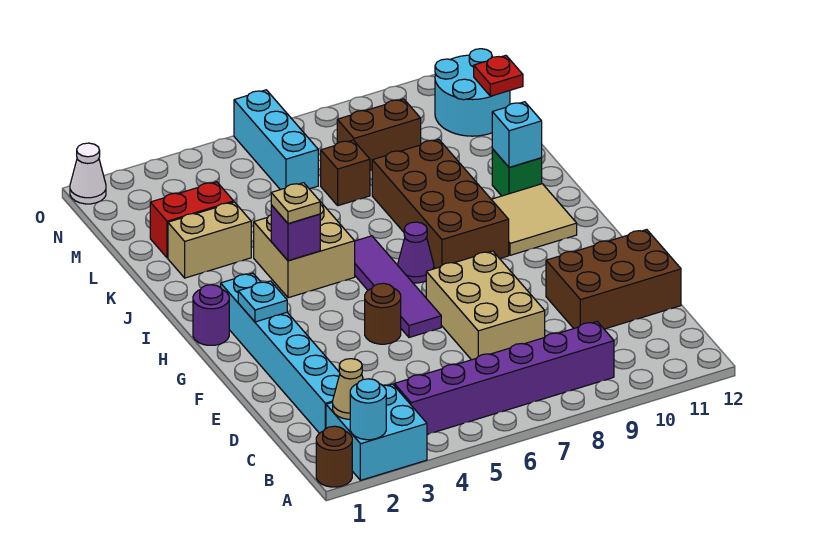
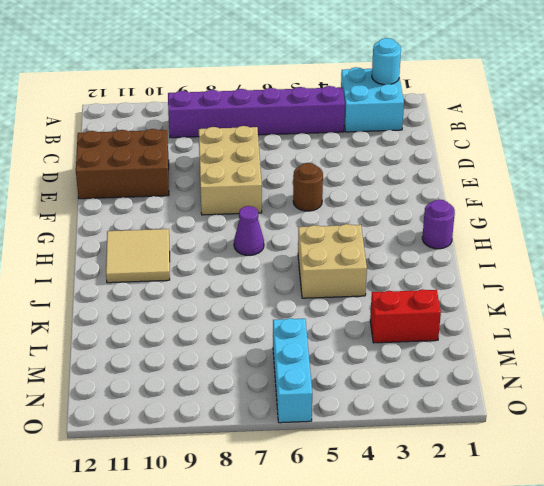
none -> brown 1x1 round brick [316,426,352,487]
none -> cyan 1x6 brick [221,273,340,433]
none -> purple 1x4 tile [355,236,441,337]

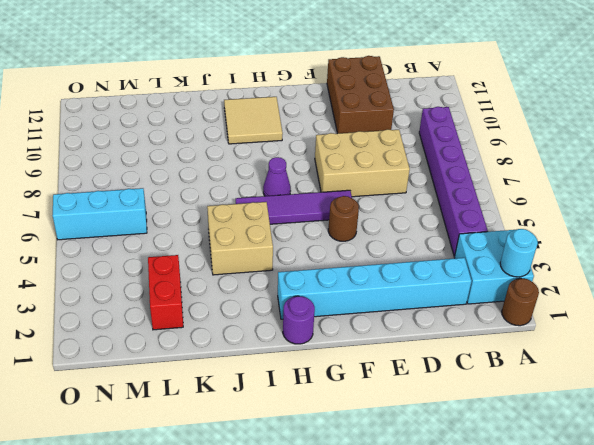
none -> brown 2x4 brick [372,140,509,268]
none -> green 1x1 brick [492,149,542,196]
none -> tan 1x2 brick [168,202,251,278]

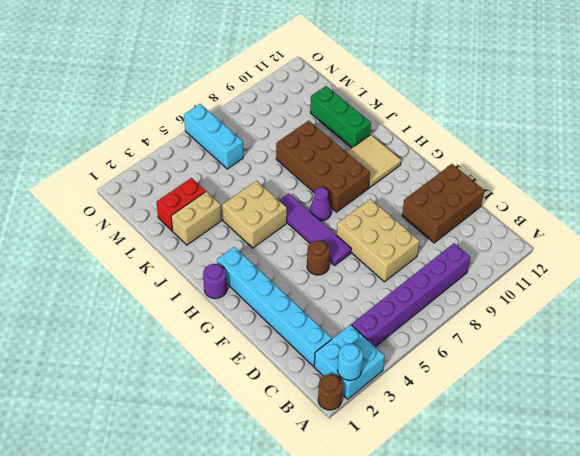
green 1x3 brick [310,86,371,148] -> green 1x1 brick [492,149,542,196]
none -> brown 1x1 brick [321,140,370,206]
none -> brown 1x2 brick [337,99,421,170]
none -> cyan 2x2 round brick [435,49,510,136]

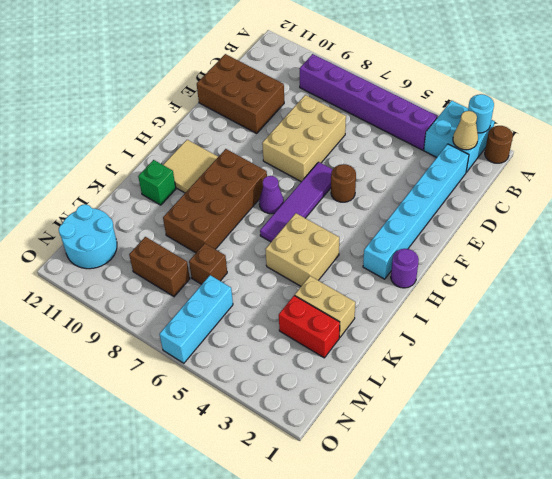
none -> white 1x1 cone [70,143,106,204]
none -> cyan 1x1 plate [238,281,287,322]
none -> purple 1x1 brick [271,205,320,261]

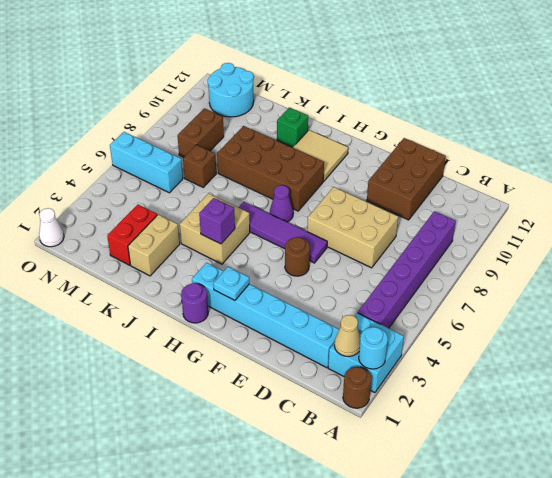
none -> cyan 1x1 brick [492,102,542,168]
none -> red 1x1 plate [474,55,523,96]
none -> tan 1x1 plate [271,183,320,224]

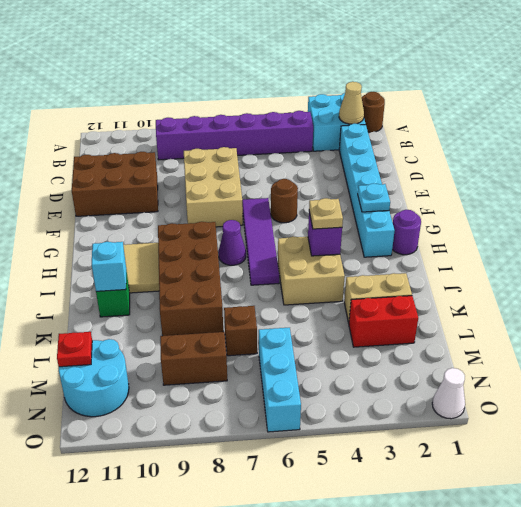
none -> cyan 1x1 round brick [350,379,386,440]

